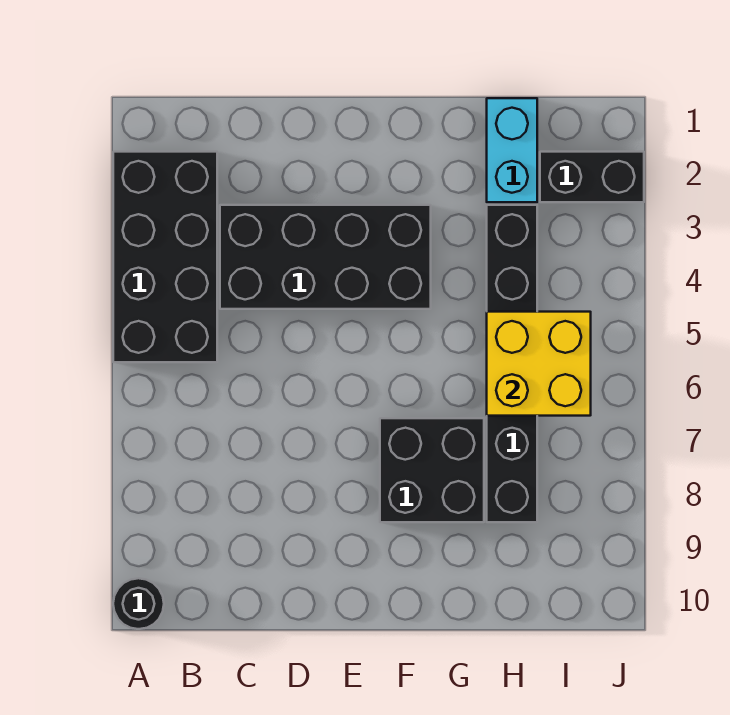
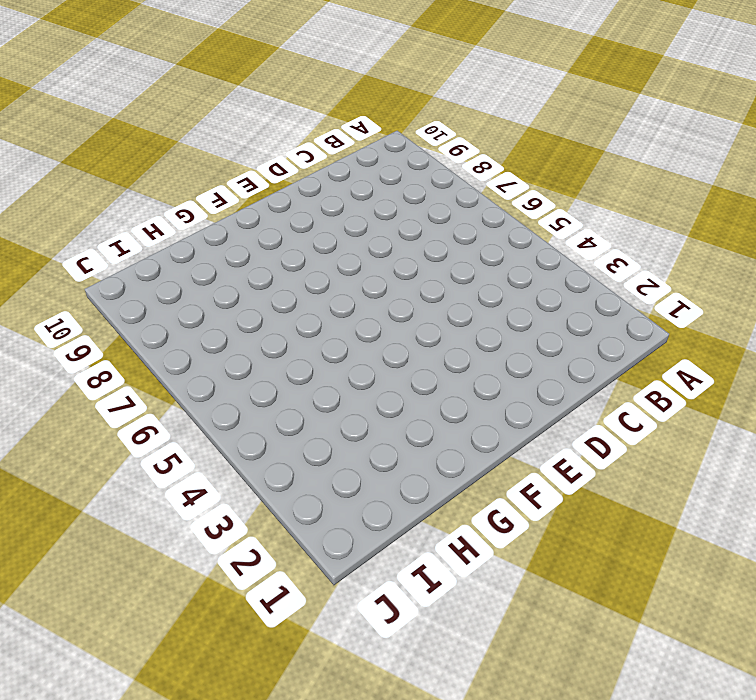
none -> black 2x4 brick [113,152,217,362]
none -> black 1x1 round brick [113,578,164,629]

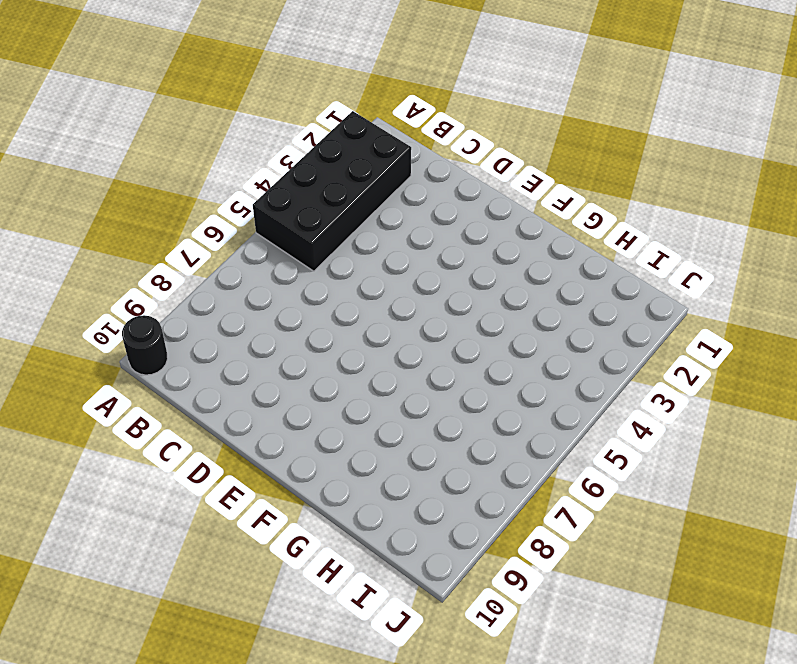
none -> black 2x4 brick [220,205,431,309]
none -> black 2x2 brick [380,418,484,522]

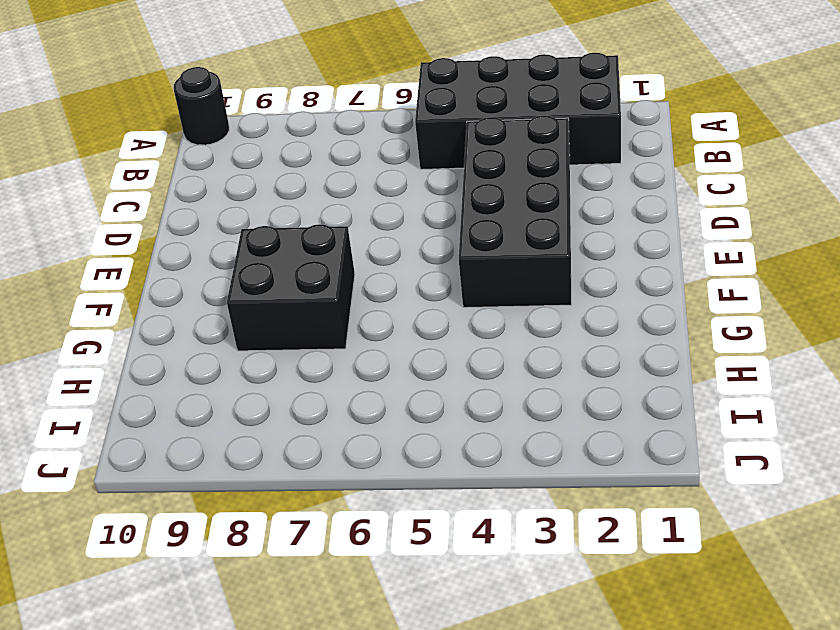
none -> cyan 1x2 brick [487,98,537,202]
none -> black 1x6 brick [487,205,537,522]

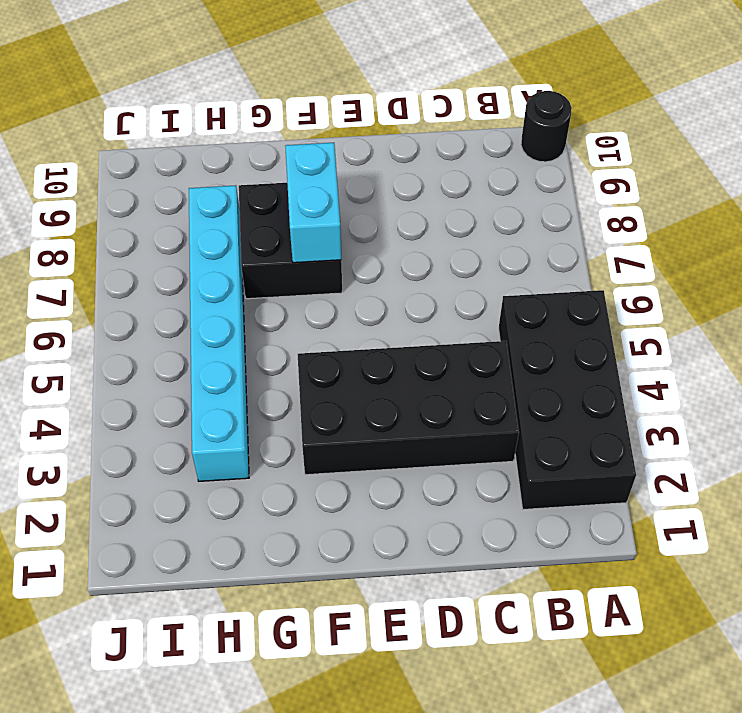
cyan 1x2 brick [285,143,341,263] -> cyan 1x2 brick moved to [487,98,537,202]
cyan 1x6 brick [189,185,249,481] -> black 1x6 brick [487,205,537,522]
none -> black 1x2 brick [540,152,644,202]
none -> yellow 2x2 brick [487,312,591,416]

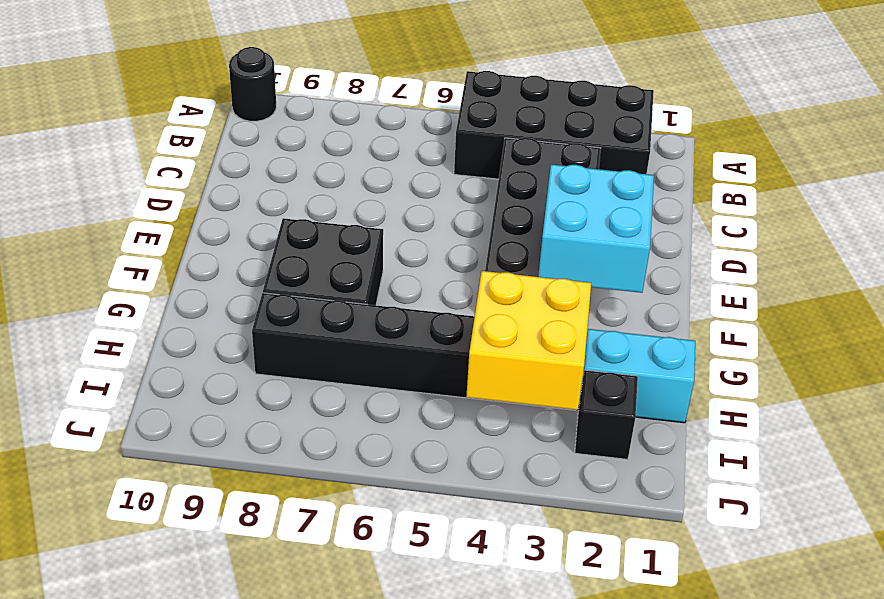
cyan 2x2 brick [538,164,654,293] -> none
yellow 2x2 brick [466,271,591,410] -> yellow 2x2 brick moved to [487,312,591,416]
black 1x1 brick [575,370,638,459] -> black 1x2 brick [540,152,644,202]

